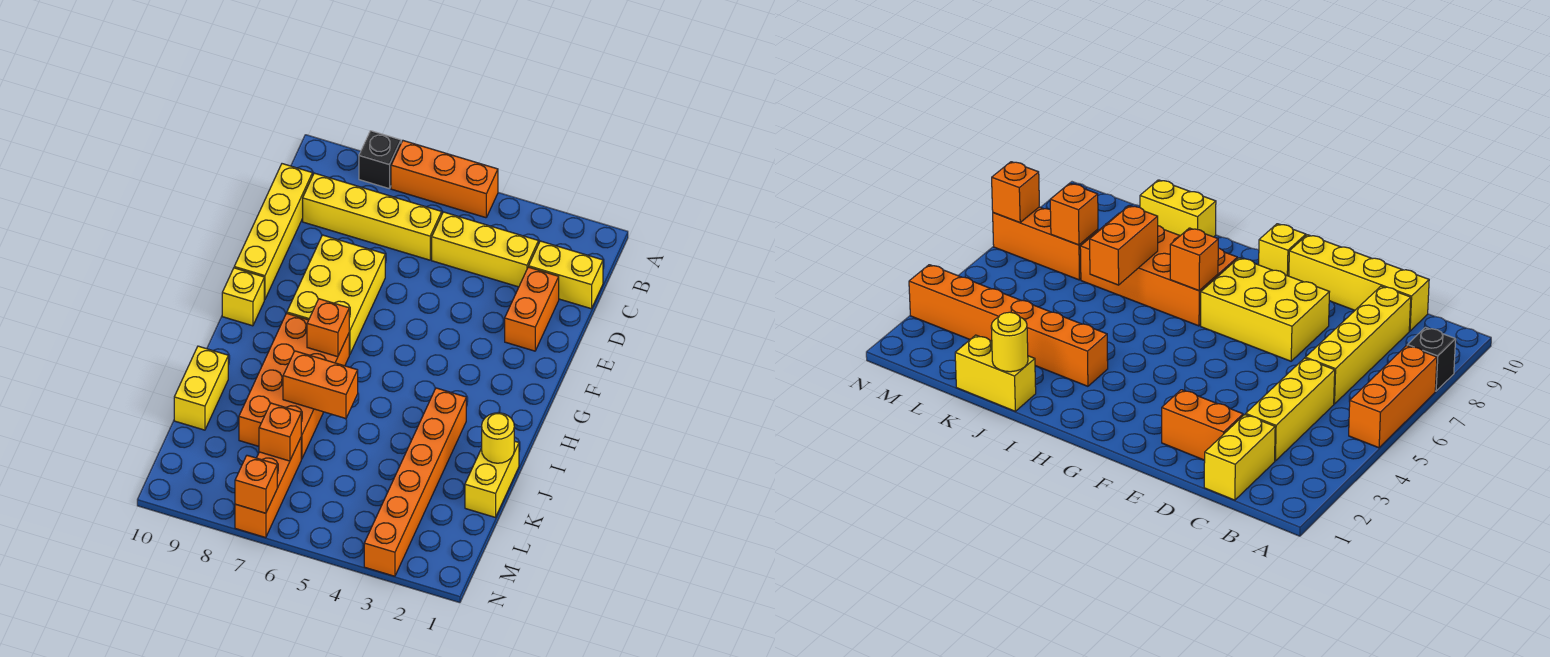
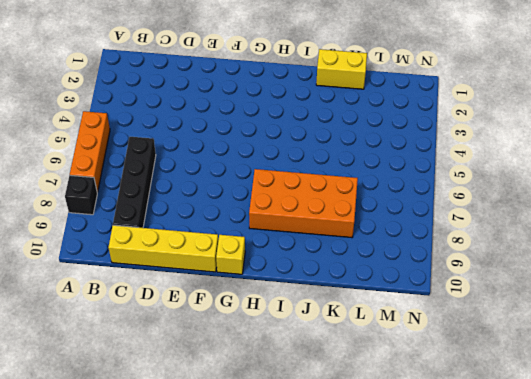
black 1x4 brick [113,137,156,228] -> yellow 1x4 brick [303,173,442,260]
none -> yellow 1x2 brick [529,241,603,309]
none -> yellow 1x3 brick [432,212,538,287]
none -> orange 1x2 brick [505,267,559,351]

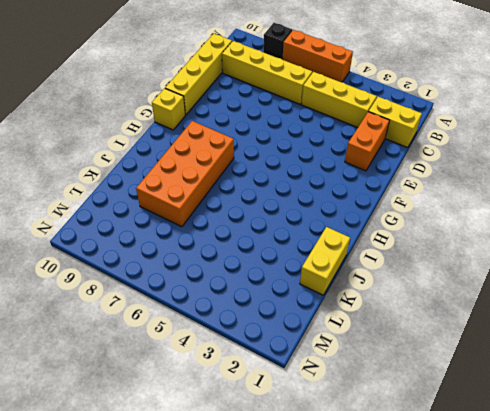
none -> yellow 2x3 brick [287,235,385,355]
none -> orange 1x6 brick [364,388,466,576]
none -> yellow 1x2 brick [174,346,228,430]

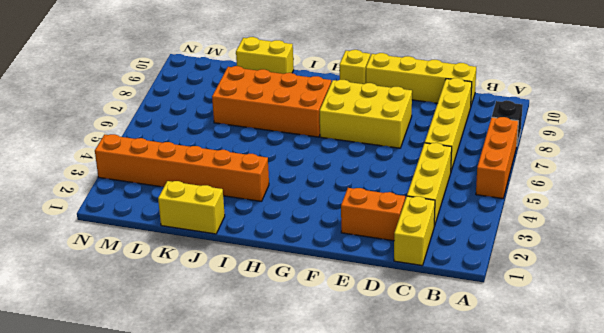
none -> orange 1x3 brick [235,438,301,538]
none -> orange 1x1 brick [307,299,349,357]
none -> yellow 1x1 round brick [482,413,514,463]

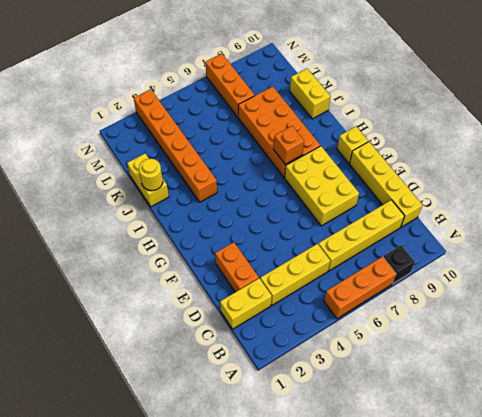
none -> orange 1x2 brick [283,351,358,418]
none -> orange 1x1 brick [259,403,301,461]
none -> orange 1x1 brick [235,455,277,513]

